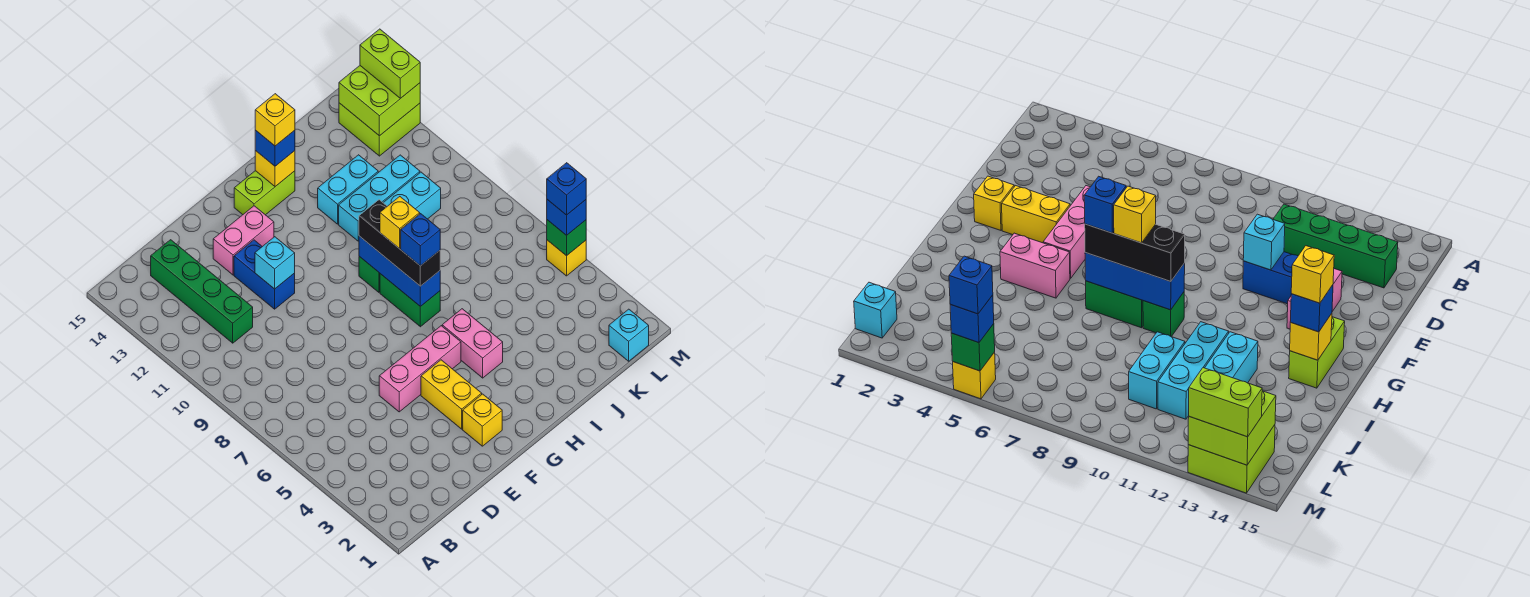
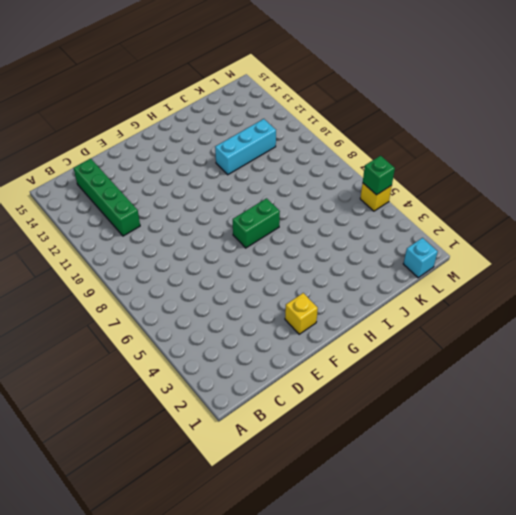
green 1x2 brick [233,198,280,248] -> green 1x2 brick turned to [380,274,440,327]
none -> pink 1x3 brick [379,326,461,412]
none -> blue 1x2 brick [234,240,295,309]
none -> pink 1x2 brick [213,206,274,275]

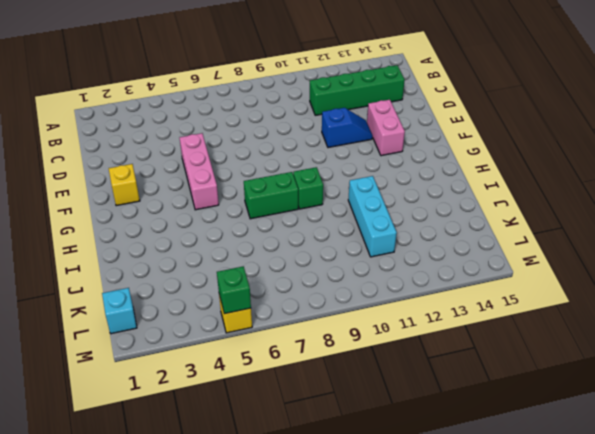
blue 1x2 slope [322,108,373,148] -> blue 1x2 brick [234,240,295,309]
none -> yellow 1x2 brick [421,360,482,429]
none -> lime 1x2 brick [234,171,295,215]
none -> pink 1x2 brick [442,309,503,378]

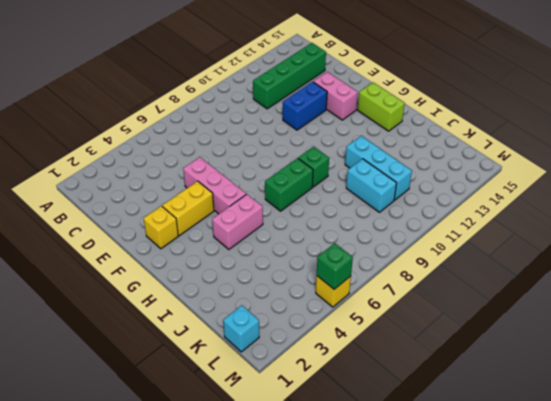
none -> cyan 1x2 brick [318,155,378,224]
none -> lime 2x2 brick [339,103,420,156]
none -> cyan 1x1 brick [255,237,295,289]

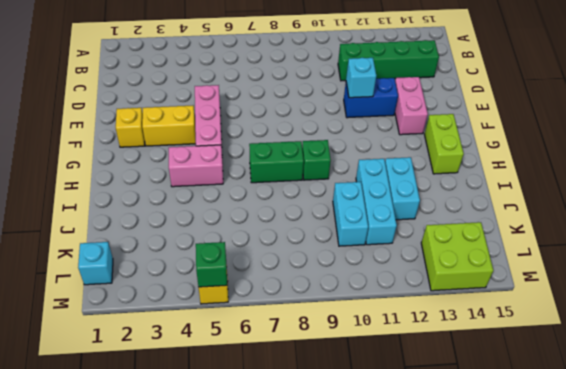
none -> blue 1x3 brick [359,236,440,307]
none -> yellow 1x1 brick [255,151,295,187]
none -> lime 2x2 brick [339,66,420,136]

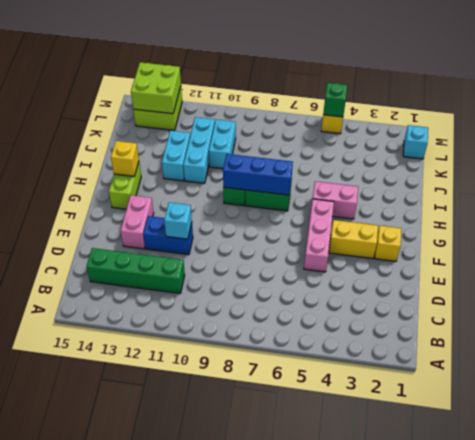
none -> black 1x3 brick [359,200,440,286]
none -> blue 1x1 brick [255,130,295,166]
none -> blue 1x1 brick [547,200,586,235]

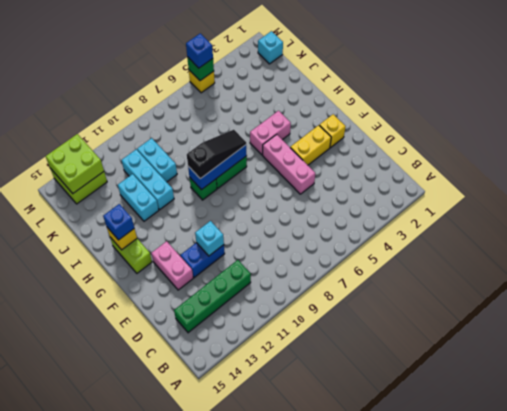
black 1x3 slope [187,130,246,179] -> black 1x3 brick [359,200,440,286]
none -> lime 1x2 brick [360,29,420,99]
none -> blue 1x1 brick [401,214,440,266]
none -> yellow 1x1 brick [380,197,420,249]

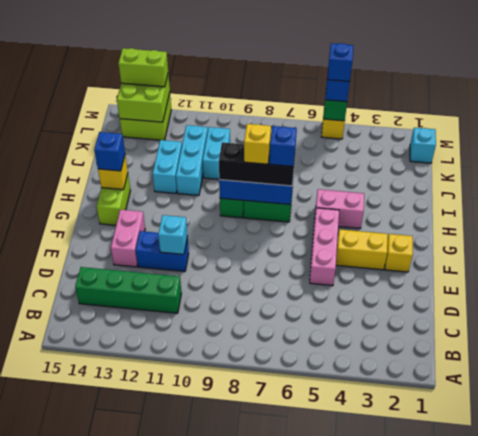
none -> yellow 1x1 brick [255,94,295,146]

